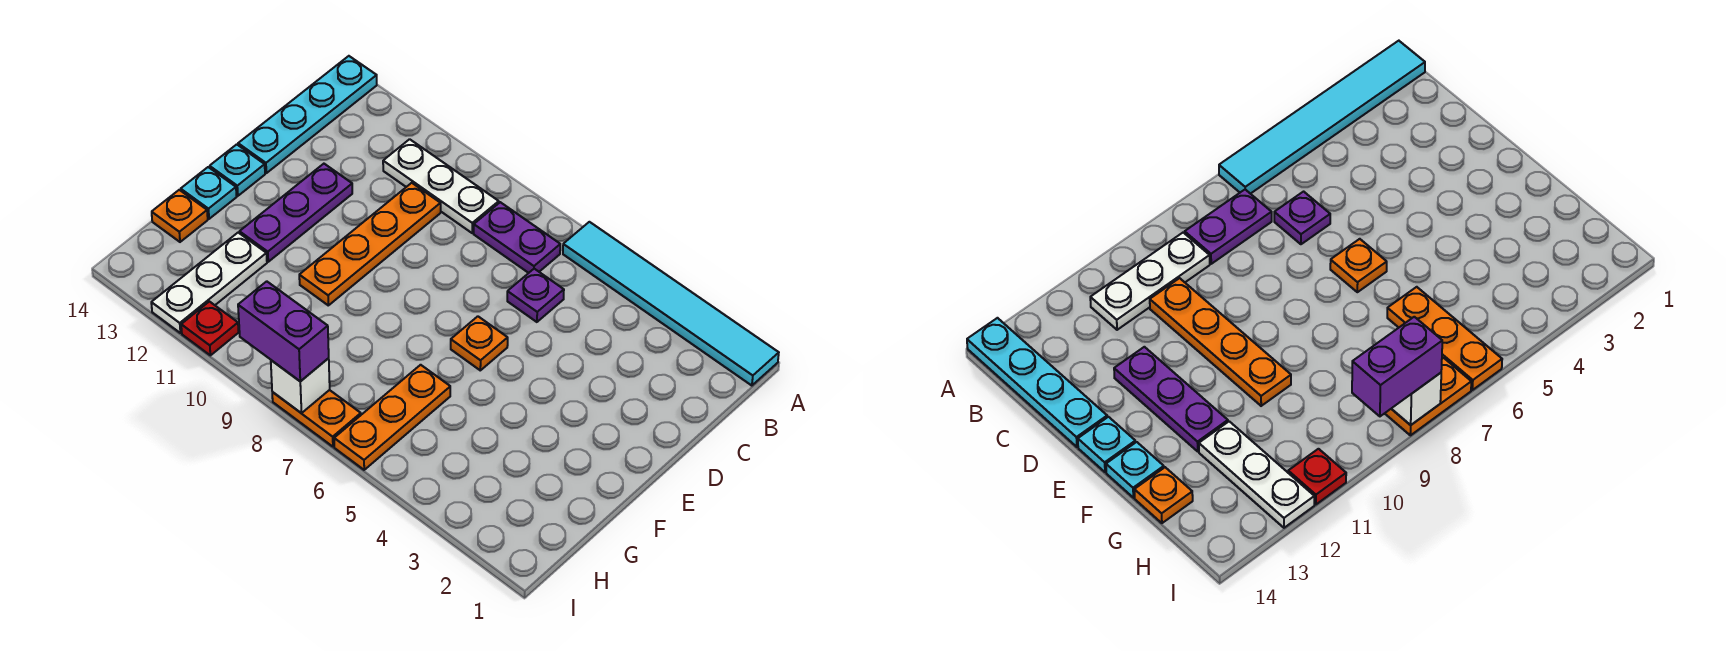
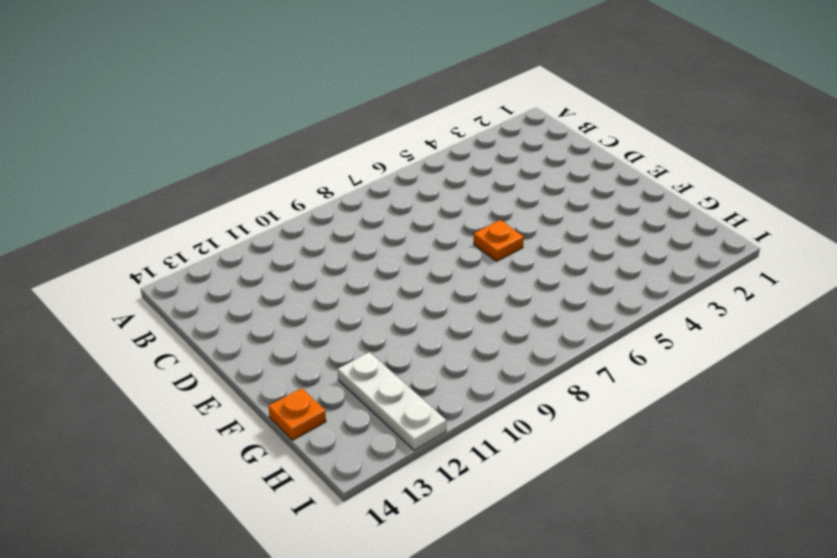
none -> cyan 1x6 tile [563,222,779,386]
none -> cyan 1x4 plate [238,56,377,173]
none -> purple 1x2 plate [474,202,560,273]

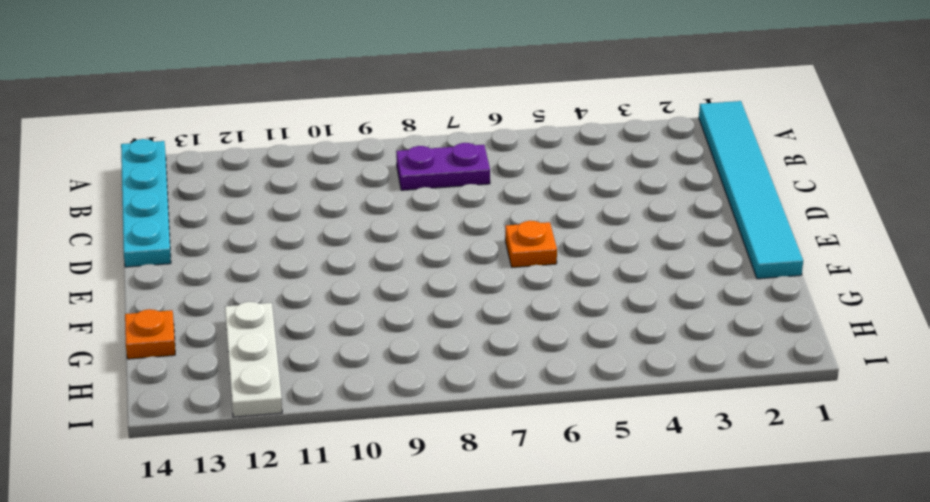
cyan 1x6 tile [699,101,803,279] -> cyan 1x6 tile turned to [563,222,779,386]
none -> white 1x3 plate [383,139,499,233]
none -> purple 1x1 plate [507,269,564,322]
none -> orange 1x4 plate [299,183,441,305]

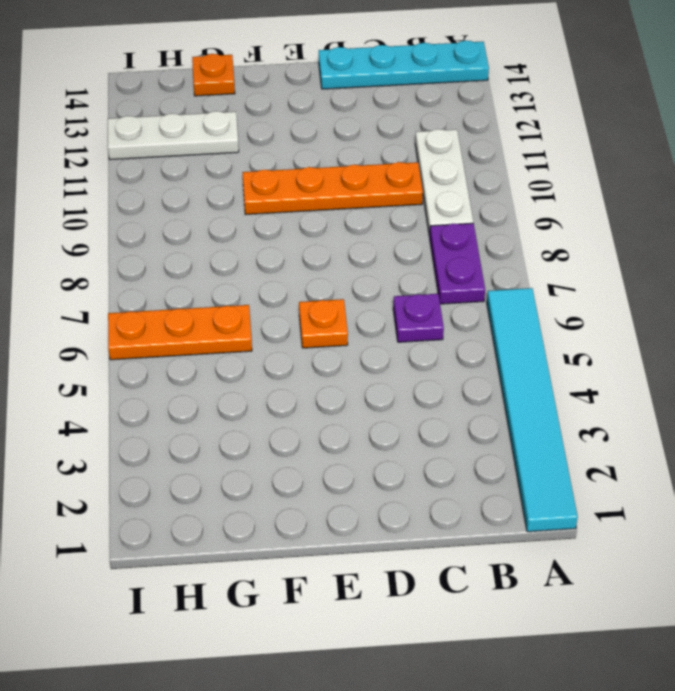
none -> purple 1x3 plate [240,164,352,262]
none -> cyan 1x1 plate [210,144,265,196]
none -> cyan 1x1 plate [181,167,237,219]

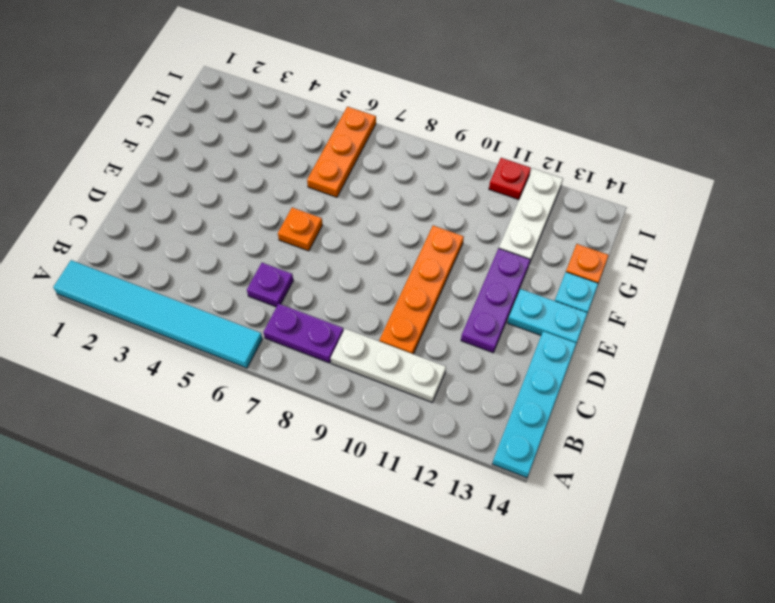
cyan 1x2 plate [508,289,587,343] -> cyan 1x1 plate [210,144,265,196]
none -> orange 1x2 plate [272,390,361,447]
none -> white 1x1 brick [271,358,330,413]
none -> purple 1x2 brick [238,281,329,381]

